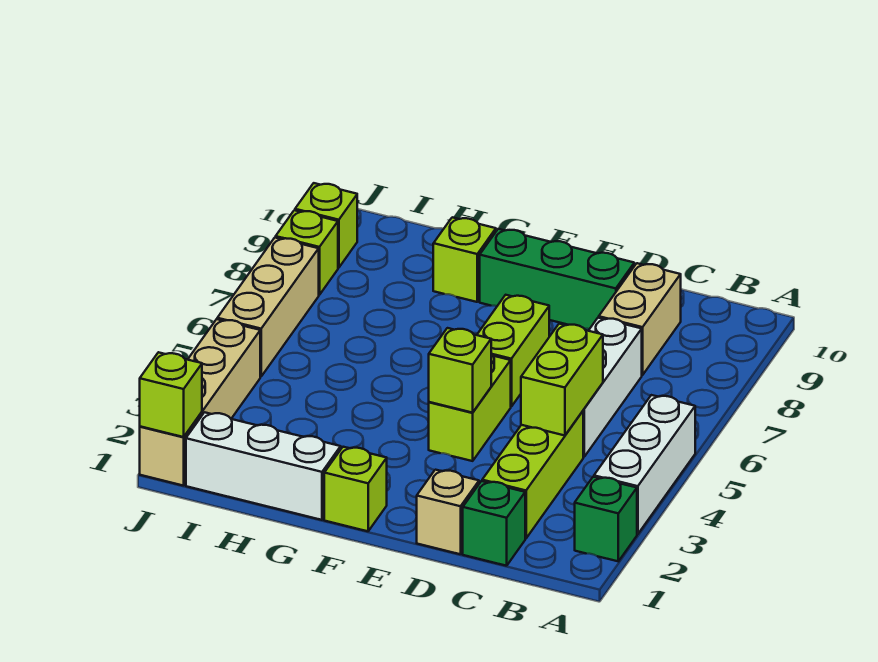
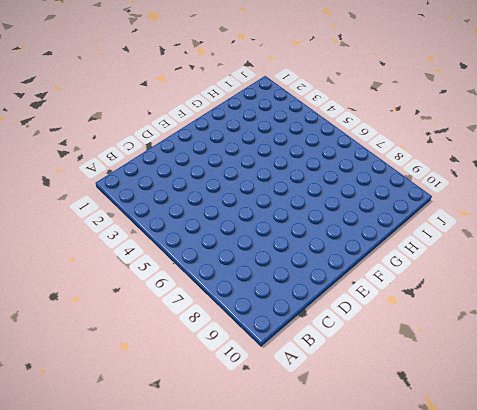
none -> green 1x1 brick [575,477,637,561]
none -> white 1x3 brick [594,395,695,534]
none -> green 1x1 brick [463,481,525,566]

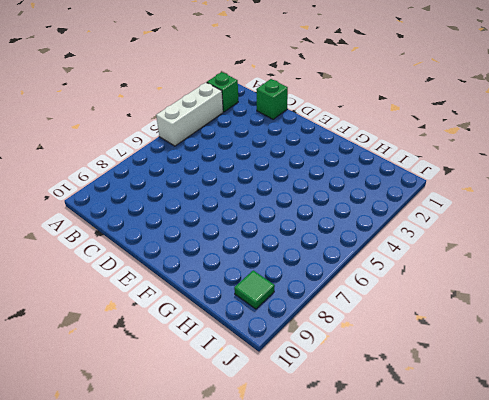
green 1x1 tile [234,270,275,309] -> none
none -> lime 1x3 brick [482,411,583,538]
none -> white 1x3 brick [583,318,642,457]
none -> tan 1x2 brick [599,263,681,375]

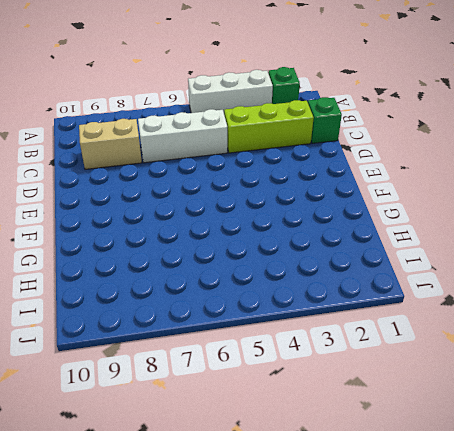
none -> tan 1x1 brick [417,470,479,554]
none -> green 1x3 brick [480,229,634,329]
none -> lime 1x2 brick [429,354,511,461]

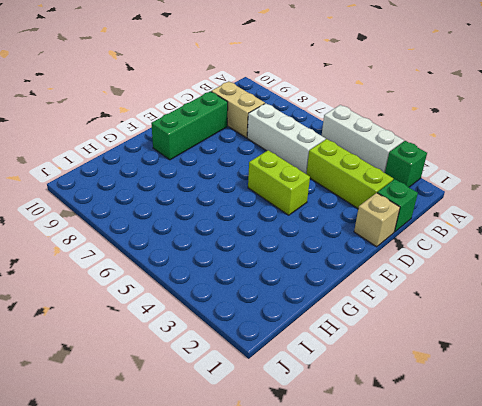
none -> lime 1x2 brick [477,295,549,407]
none -> lime 1x1 brick [324,447,387,531]
none -> white 1x3 brick [186,412,341,520]

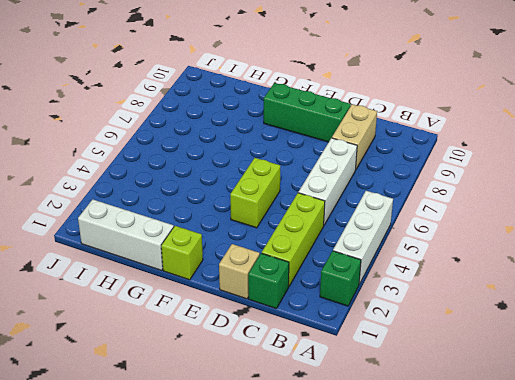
none -> lime 1x2 brick [477,295,549,407]
none -> lime 1x1 brick [433,217,496,302]
none -> tan 1x4 brick [140,319,260,486]

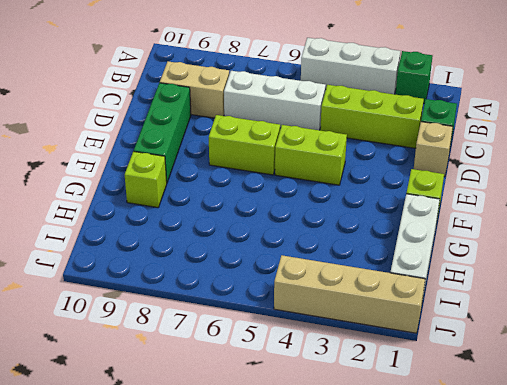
none -> tan 1x3 brick [217,238,319,377]
none -> lime 1x1 brick [276,210,338,295]
none -> lime 1x1 brick [295,183,357,268]

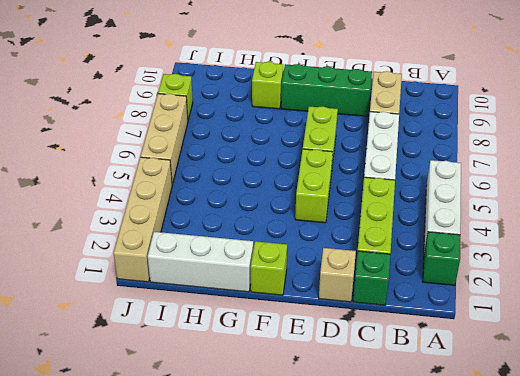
none -> lime 1x1 brick [295,183,357,268]
none -> lime 1x2 brick [521,324,603,436]
none -> lime 1x1 brick [429,328,491,413]

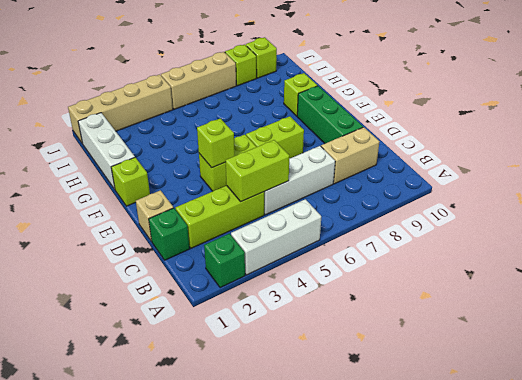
none -> lime 1x1 brick [140,352,202,437]

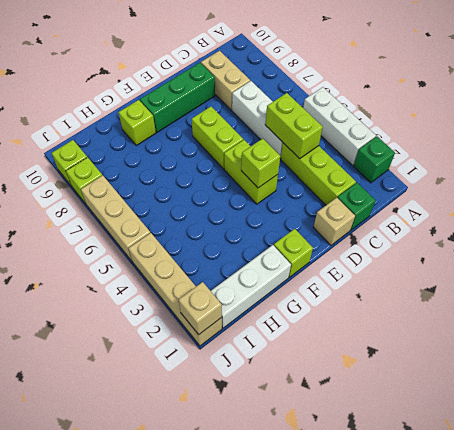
tan 1x1 brick [179,282,222,335] -> lime 1x1 brick [140,352,202,437]

